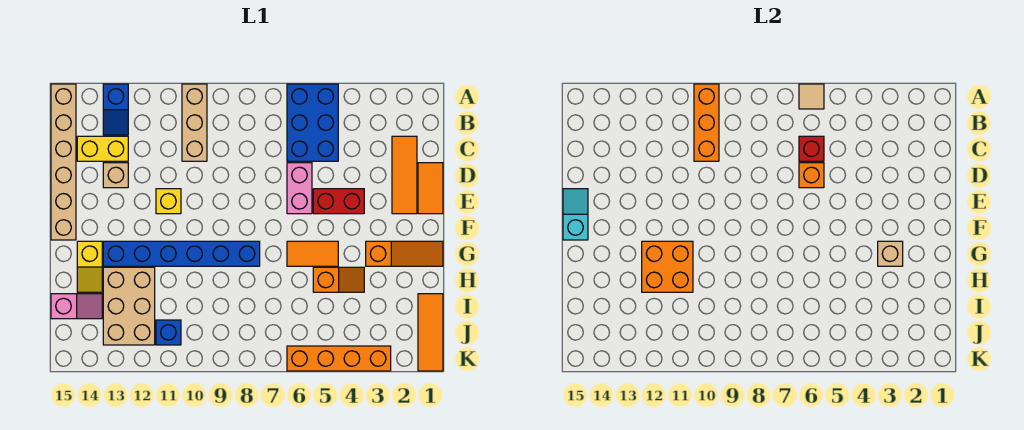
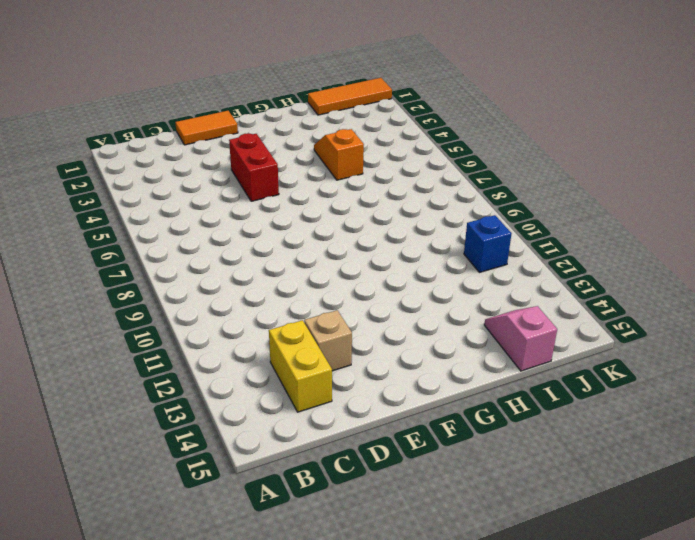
none -> blue 2x3 brick [287,84,338,161]
none -> tan 1x3 brick [182,84,207,161]
none -> blue 1x2 slope [103,84,128,135]

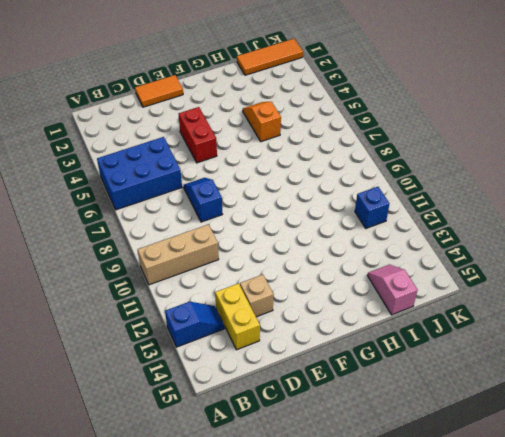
blue 1x2 slope [183,178,223,222] -> none
none -> tan 1x6 brick [51,84,76,240]
none -> orange 1x3 tile [392,136,417,214]
none -> pink 1x2 brick [287,163,312,214]

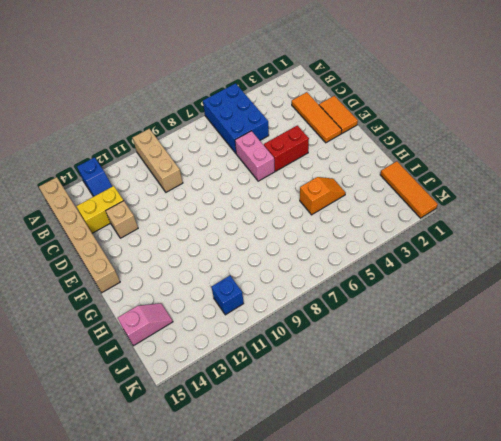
none -> yellow 1x1 brick [156,189,181,214]
none -> orange 1x3 slope [366,241,443,266]
none -> orange 1x2 tile [287,241,338,266]

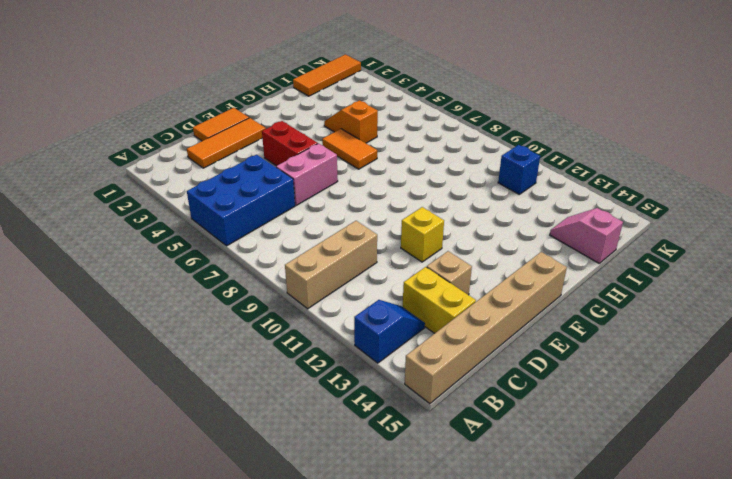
none -> orange 1x3 slope [366,241,443,266]
none -> blue 1x6 brick [103,241,260,266]
none -> yellow 1x2 slope [77,241,102,292]

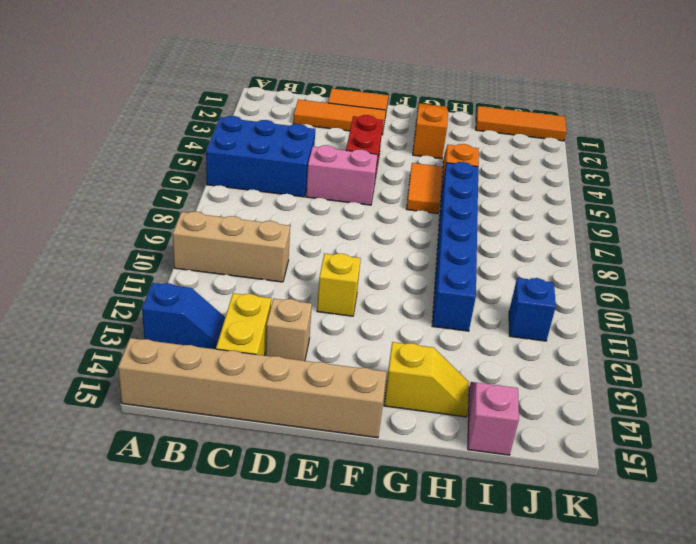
blue 1x6 brick [432,162,478,331] -> blue 1x6 brick moved to [103,241,260,266]
none -> tan 2x3 brick [103,267,155,345]
none -> orange 1x4 brick [287,346,391,371]
none -> tan 1x1 tile [799,84,824,109]

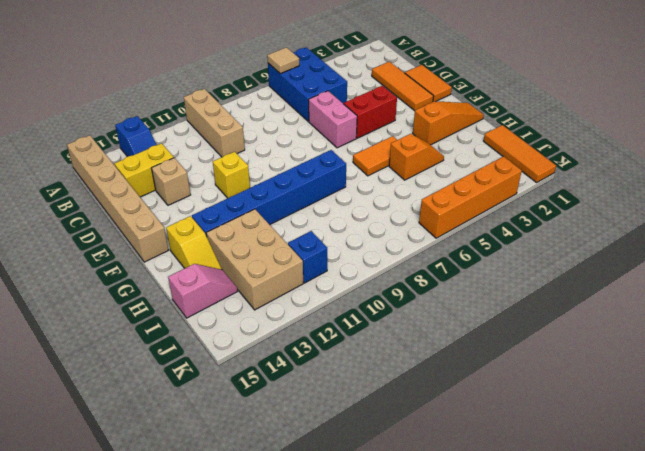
none -> orange 1x3 brick [694,84,719,161]
none -> red 1x1 brick [799,136,824,161]
none -> orange 1x1 brick [799,163,824,188]

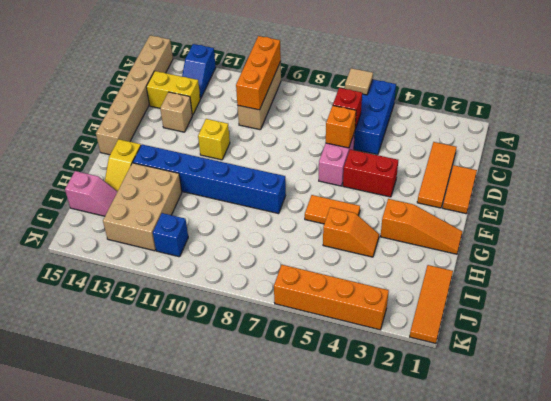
none -> cyan 1x2 slope [563,189,588,240]
none -> tan 1x1 brick [878,241,903,266]
none -> orange 2x2 brick [642,241,693,292]

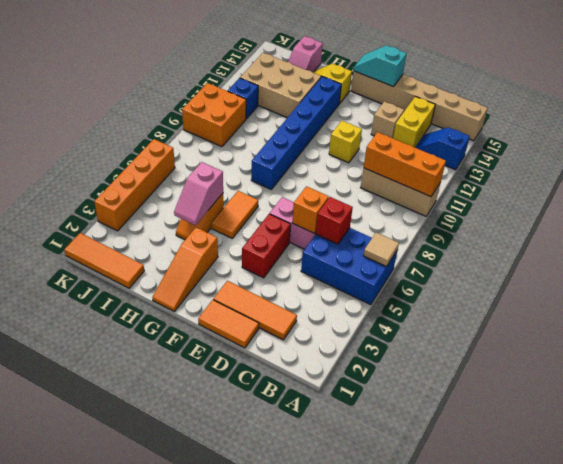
cyan 1x2 slope [354,45,407,86] -> cyan 1x2 slope turned to [563,189,588,240]
pink 1x2 slope [174,162,223,225] -> none
orange 2x2 brick [182,83,246,147] -> orange 2x2 brick moved to [642,241,693,292]
none -> tan 1x1 brick [878,241,903,266]

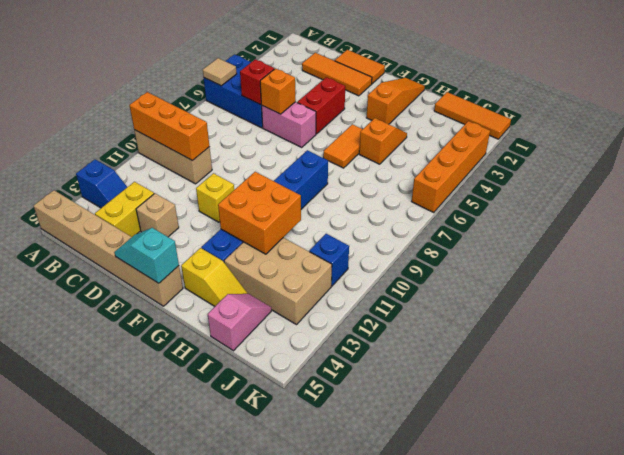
none -> tan 1x1 brick [878,241,903,266]

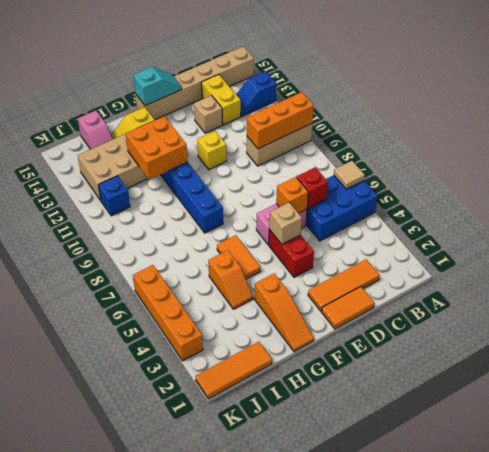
tan 1x1 brick [269,203,302,244] -> tan 1x1 brick moved to [878,241,903,266]

